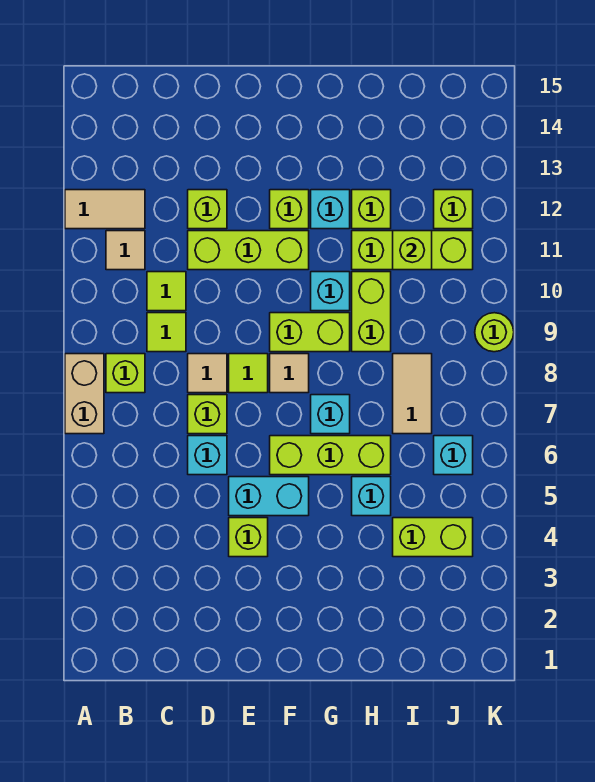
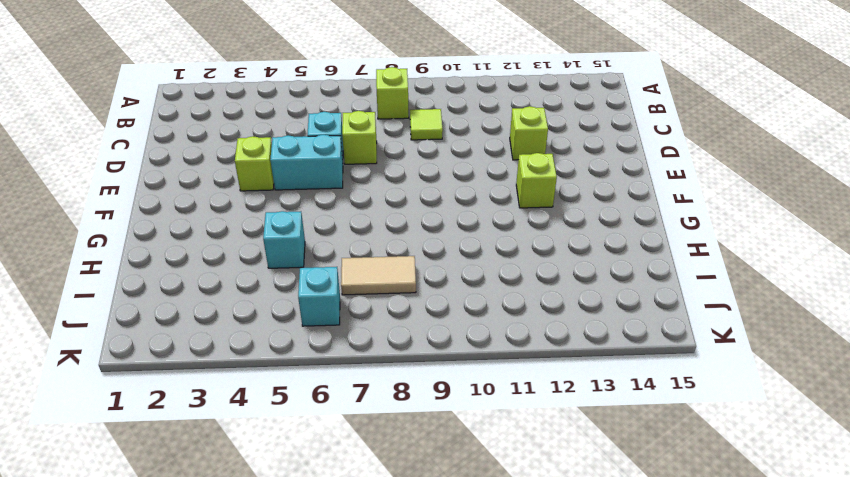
cyan 1x2 brick [270,135,343,190] -> cyan 1x2 brick turned to [229,477,309,516]
none -> tan 1x2 brick [65,354,104,434]
none -> tan 1x2 tile [65,190,145,229]
none -> tan 1x1 tile [106,231,145,270]
none -> lime 1x1 tile [147,272,186,311]

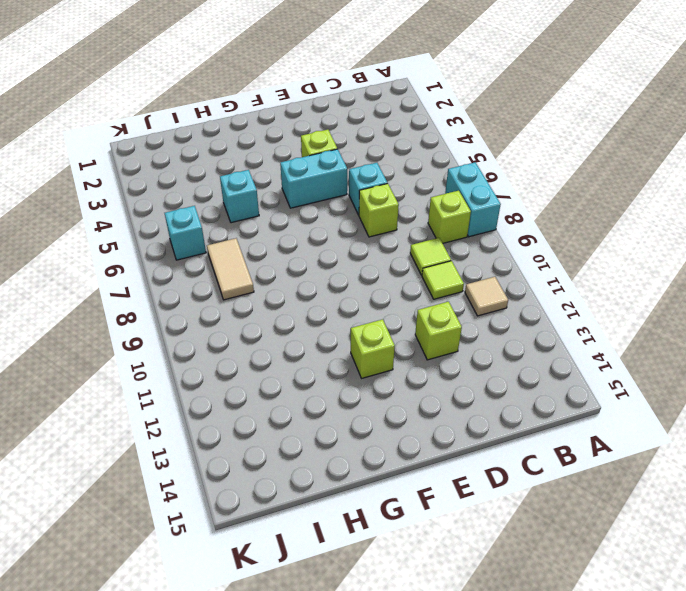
cyan 1x2 brick [445,162,501,237] -> tan 1x2 brick [65,354,104,434]
none -> tan 1x2 tile [65,190,145,229]
none -> tan 1x1 tile [188,354,227,393]
none -> lime 1x3 brick [188,231,309,270]
none -> lime 1x1 tile [229,354,268,393]

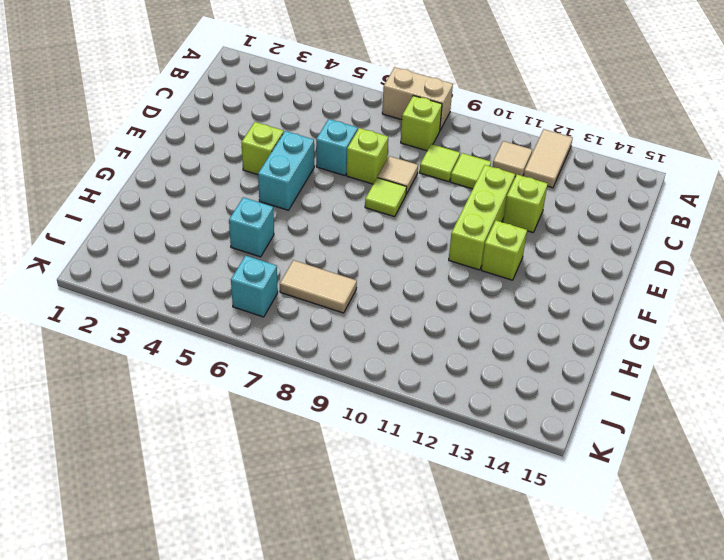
none -> lime 1x3 brick [270,436,391,475]
none -> tan 1x1 tile [270,354,309,393]
none -> lime 1x2 brick [270,313,350,352]
none -> cyan 1x1 brick [311,395,350,434]

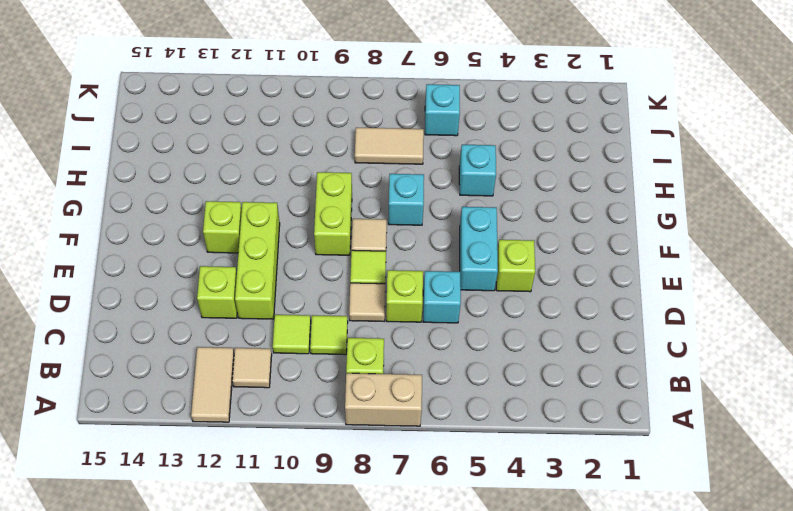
none -> lime 1x3 brick [270,436,391,475]
none -> cyan 1x1 brick [311,272,350,311]
none -> cyan 1x1 brick [311,190,350,229]
none -> lime 1x2 brick [352,272,391,352]

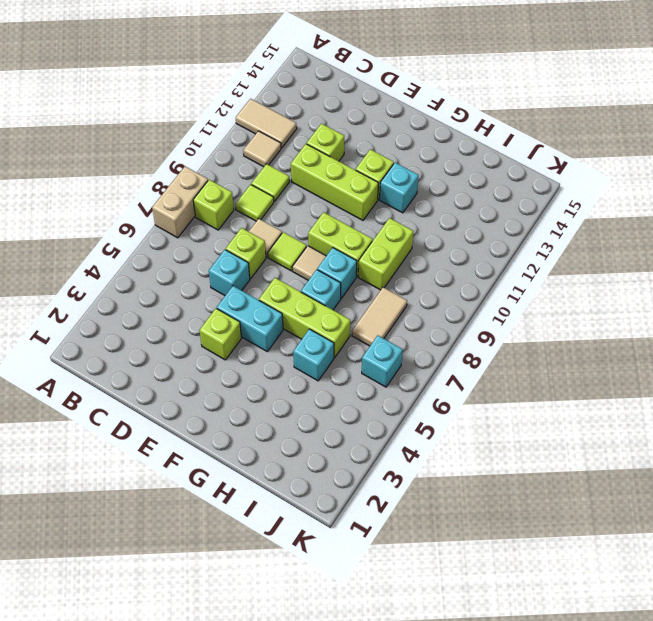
cyan 1x1 brick [317,248,357,298] -> cyan 1x1 brick moved to [311,272,350,311]
none -> lime 1x3 brick [352,231,473,270]
none -> lime 1x1 brick [352,190,391,229]
none -> lime 1x2 brick [393,518,473,557]
none -> lime 1x1 brick [434,190,473,229]

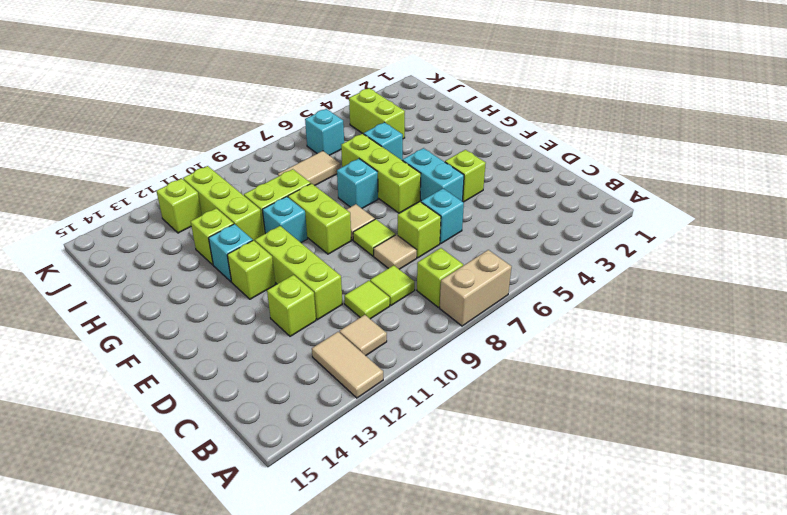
none -> lime 1x1 round brick [475,313,514,352]
none -> lime 1x1 brick [393,231,432,270]

